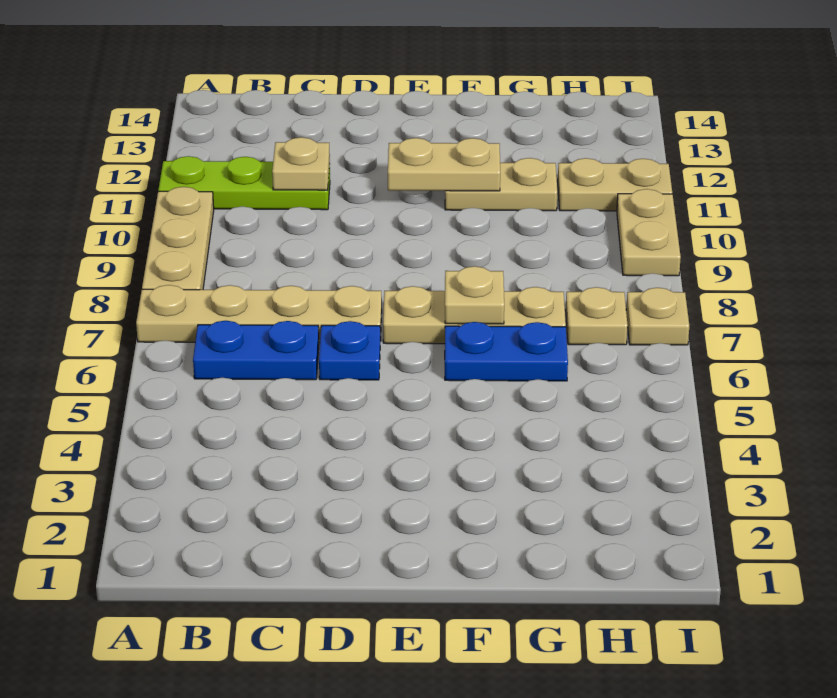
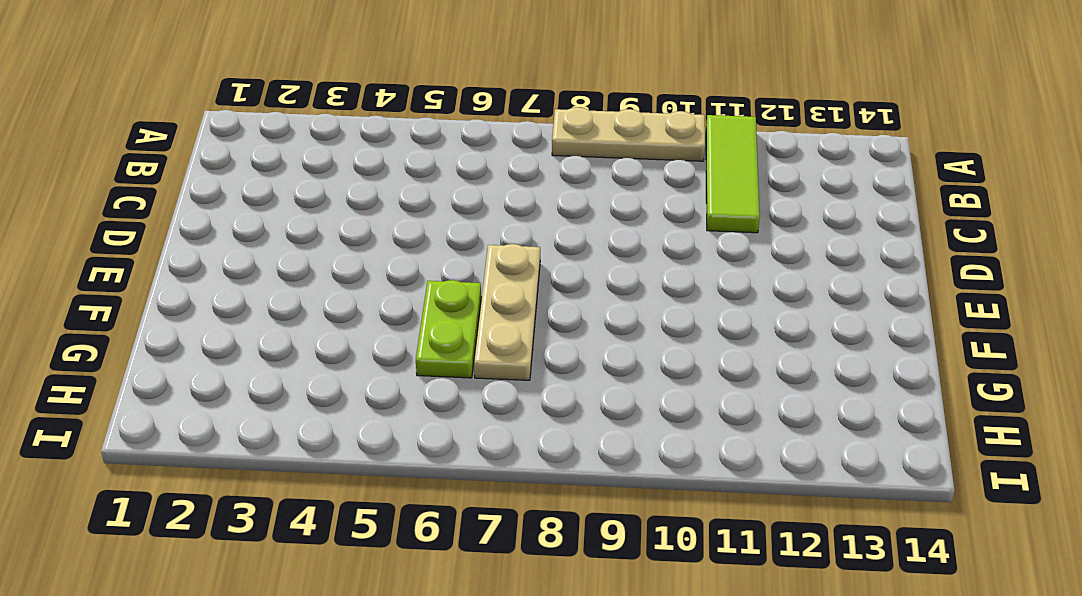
lime 1x3 tile [706,115,760,233] -> lime 1x3 plate [158,156,330,210]
lime 1x2 plate [416,280,481,378] -> blue 1x2 plate [445,322,568,381]
none -> tan 1x4 plate [136,285,382,343]
none -> blue 1x2 plate [193,321,319,380]
none -> blue 1x1 plate [319,321,380,380]

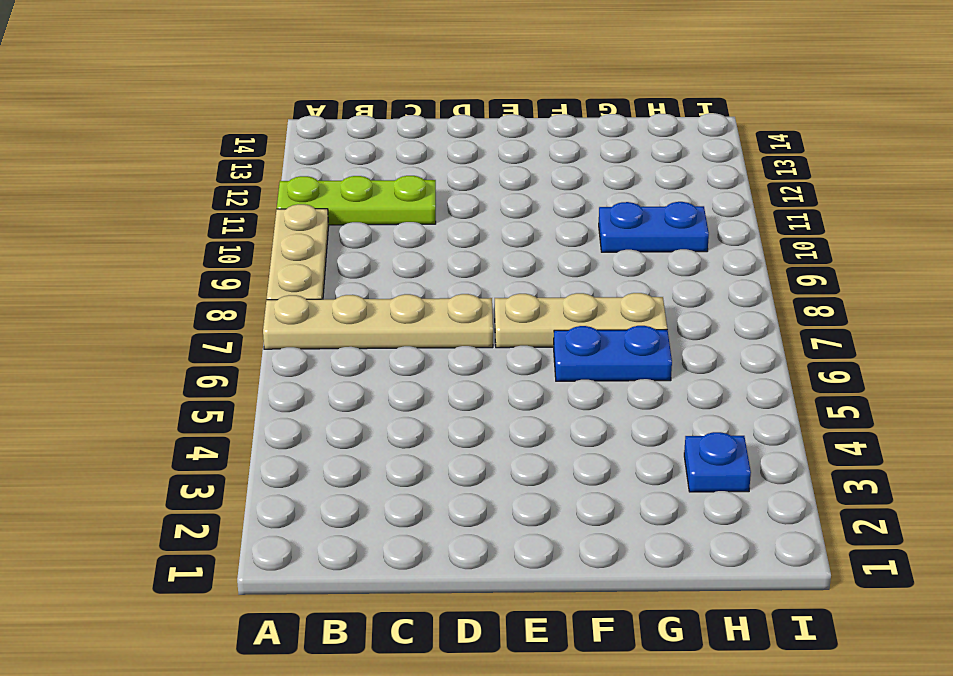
blue 1x2 plate [599,202,709,252] -> blue 1x2 plate moved to [193,321,319,380]
blue 1x1 plate [684,432,751,492] -> blue 1x1 plate moved to [319,321,380,380]
none -> tan 1x2 plate [445,158,557,211]
none -> tan 1x1 plate [566,287,628,345]
none -> tan 1x2 plate [558,158,672,211]

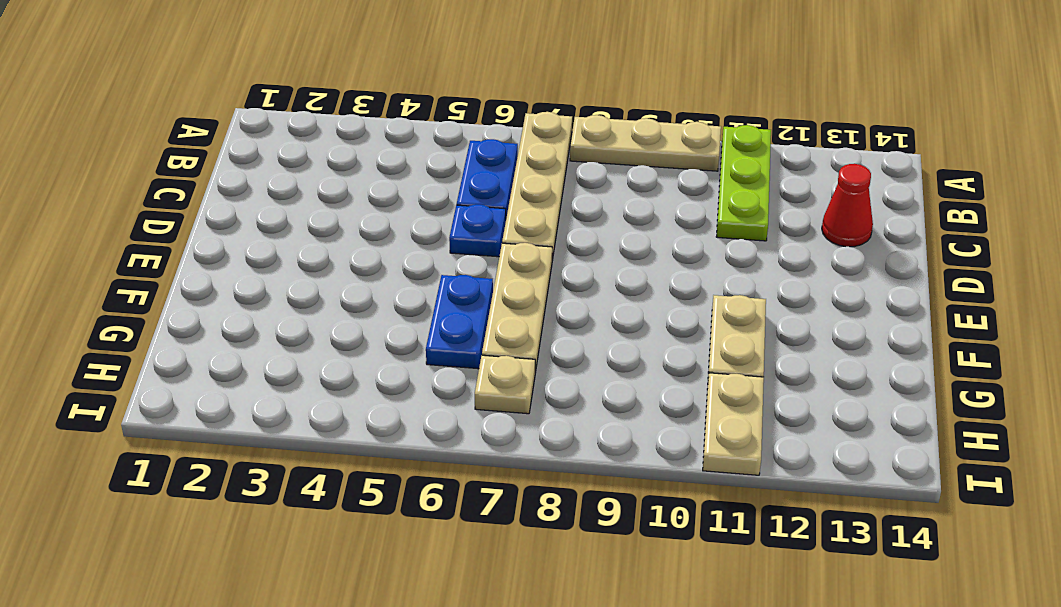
red 1x1 cone [822,164,873,247] -> none
none -> tan 1x1 plate [626,288,689,345]
none -> tan 1x2 plate [617,189,681,276]
none -> tan 1x1 plate [272,137,330,190]

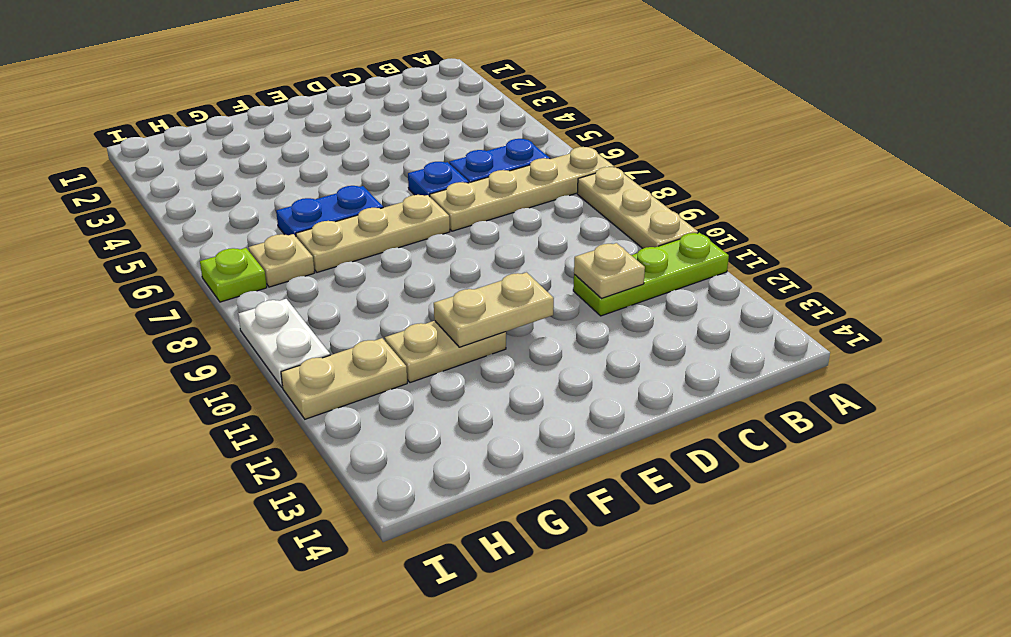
lime 1x1 plate [200,248,267,302] -> tan 1x1 plate [626,288,689,345]
white 1x2 plate [238,299,330,388] -> tan 1x2 plate [617,189,681,276]
none -> tan 1x1 plate [445,266,504,324]

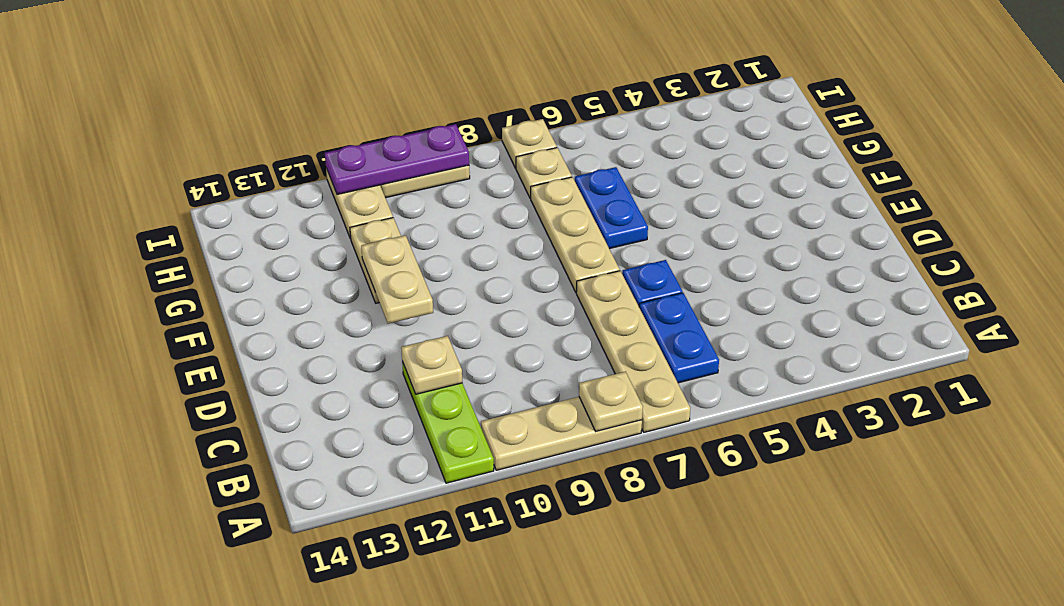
tan 1x1 plate [579,372,643,431] -> tan 1x1 plate moved to [445,266,504,324]
purple 1x3 plate [325,124,469,194] -> none

